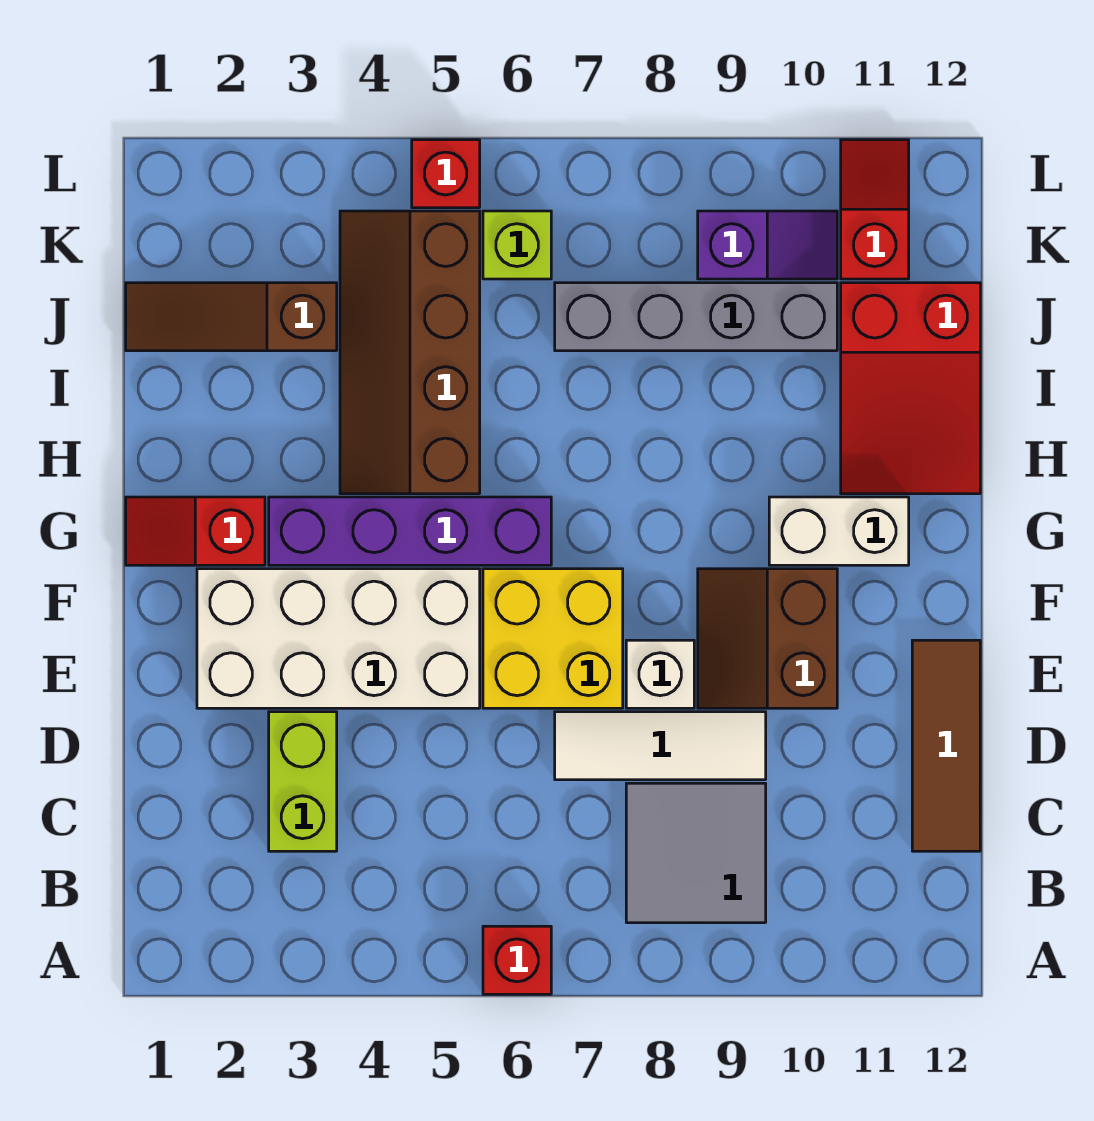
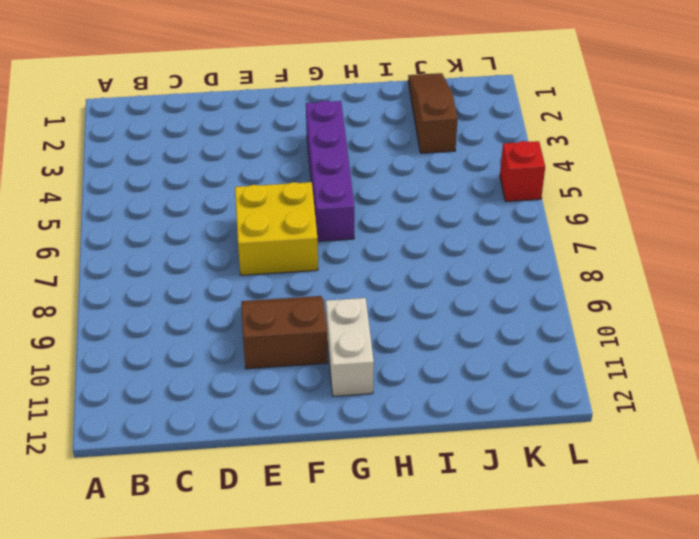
none -> red 1x1 brick [483,926,551,994]
none -> grey 2x2 tile [626,783,766,923]
none -> lime 1x2 brick [269,712,337,851]

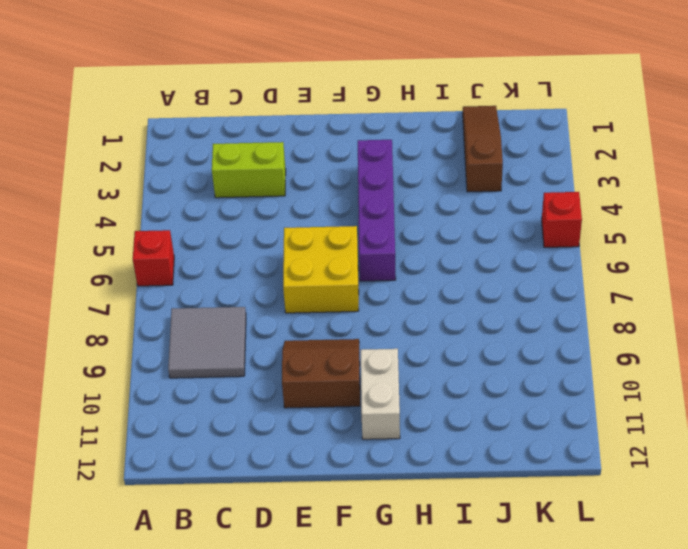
none -> brown 1x3 tile [912,640,980,851]
none -> white 1x3 tile [555,712,766,780]
none -> white 2x4 brick [197,569,480,708]

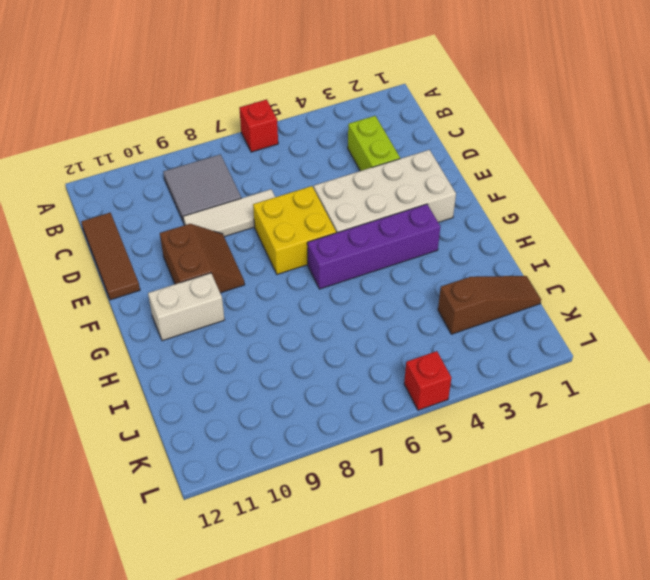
none -> white 1x1 brick [626,640,694,708]
none -> red 1x2 slope [126,497,265,565]
none -> brown 2x4 slope [340,211,480,494]

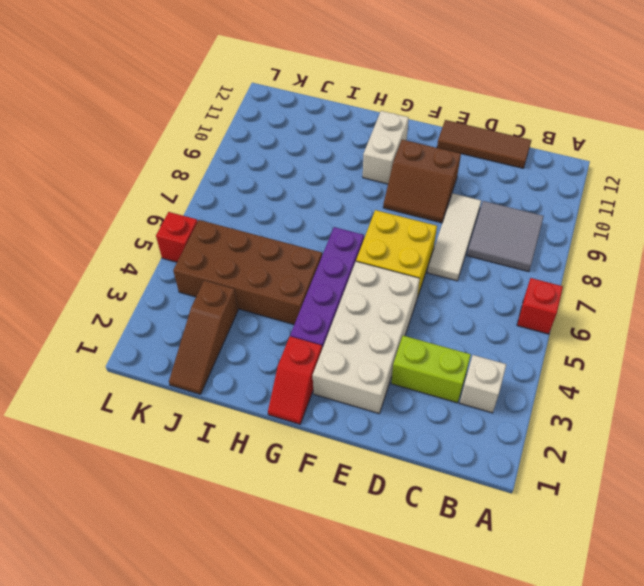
white 1x1 brick [460,355,506,413] -> white 1x1 brick moved to [626,640,694,708]
brown 2x4 brick [173,220,322,324] -> brown 2x4 slope [340,211,480,494]
none -> red 2x3 slope [841,283,980,494]
none -> grey 1x4 brick [555,283,837,351]
none -> lime 1x1 brick [483,211,551,279]

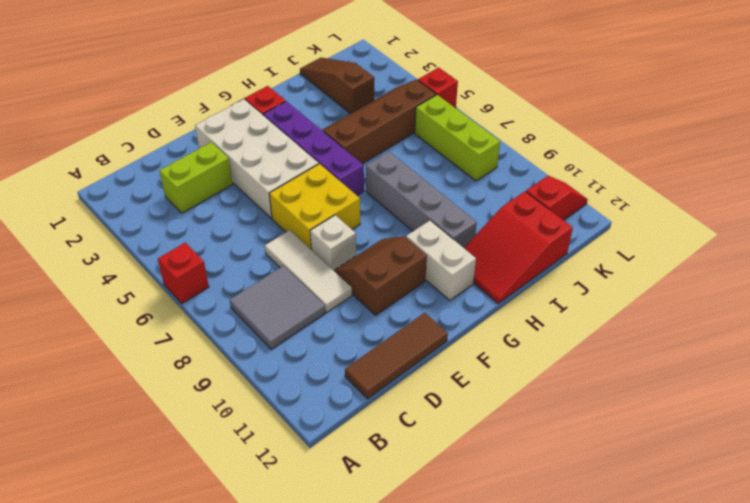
grey 1x4 brick [366,152,477,248] -> grey 1x4 brick moved to [555,283,837,351]
lime 1x3 brick [415,95,500,181] -> lime 1x1 brick [483,211,551,279]
none -> purple 1x2 slope [698,211,837,279]

